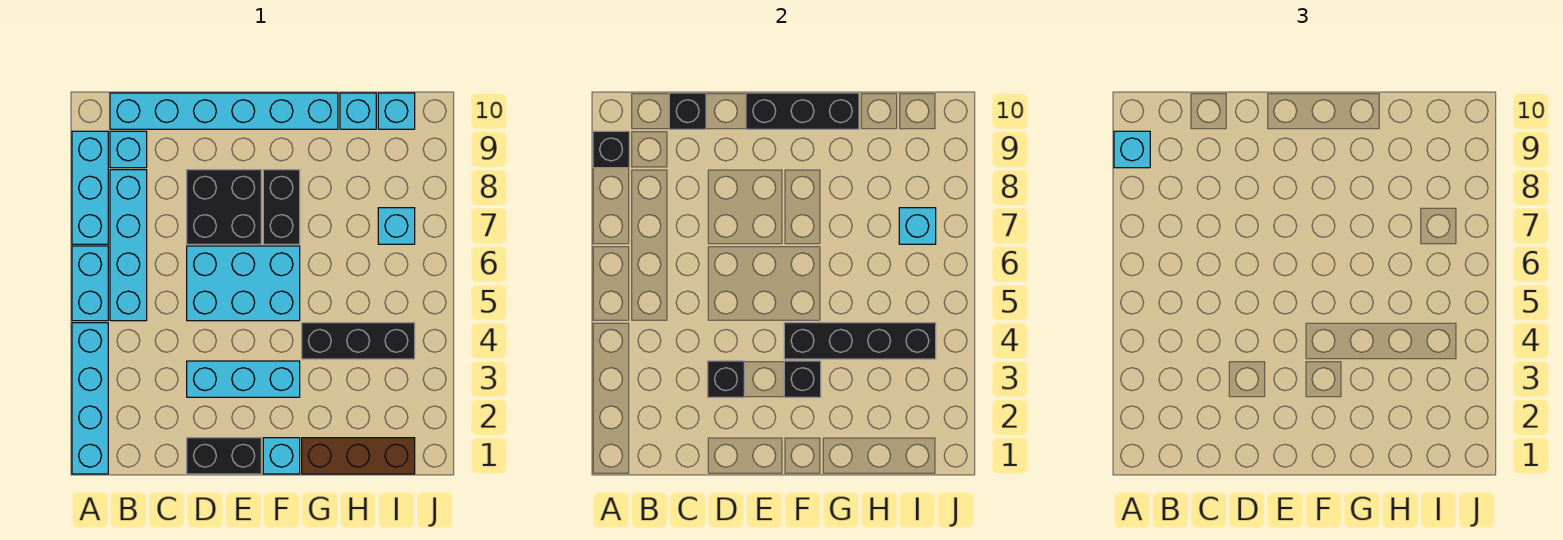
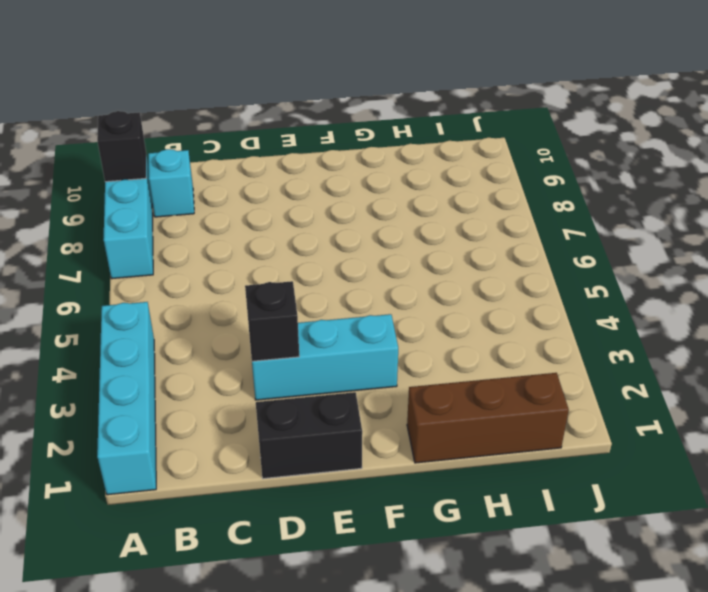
none -> cyan 1x2 brick [72,246,108,321]
none -> cyan 1x4 brick [110,170,147,321]
none -> cyan 1x6 brick [110,93,338,129]

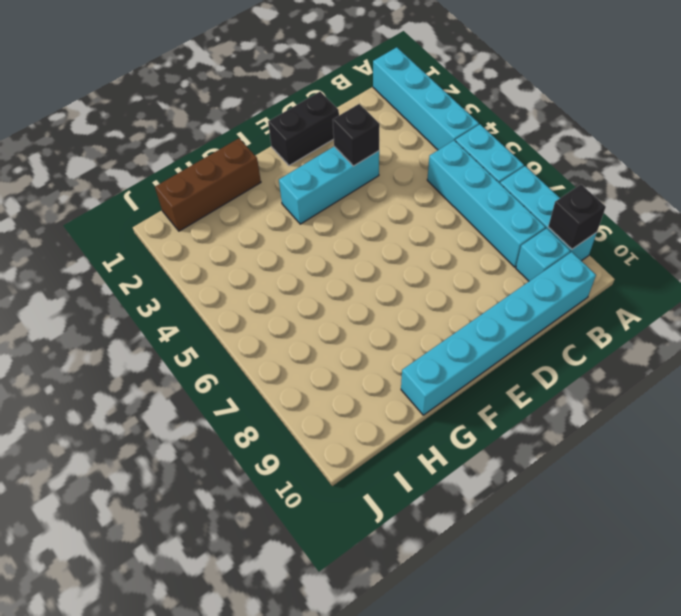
none -> cyan 2x3 brick [187,246,300,321]
none -> black 2x2 brick [187,170,261,244]
none -> cyan 1x1 brick [263,438,300,474]

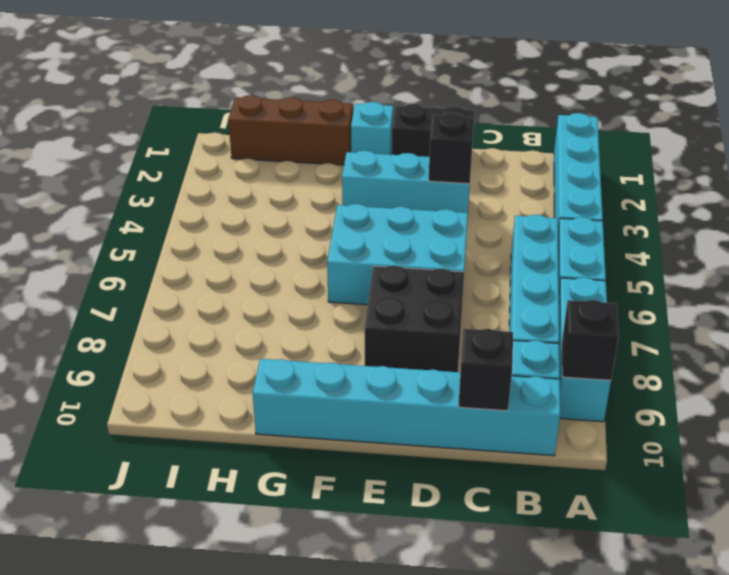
none -> black 1x2 brick [263,170,300,244]
none -> black 1x3 brick [302,323,415,359]
none -> cyan 1x1 brick [340,93,376,129]

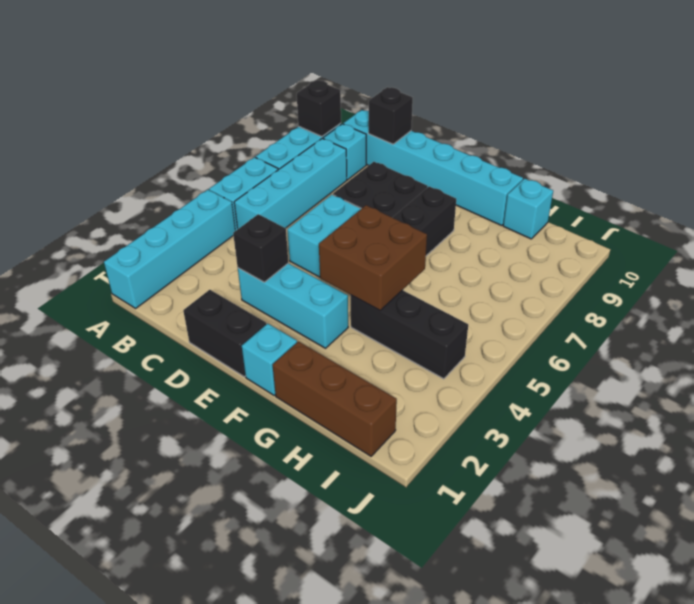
brown 2x2 brick [319,205,427,310] -> black 1x4 brick [784,323,936,359]
none -> cyan 1x1 brick [378,208,415,244]
none -> cyan 1x1 brick [378,93,415,129]
none -> black 1x3 brick [746,93,859,129]

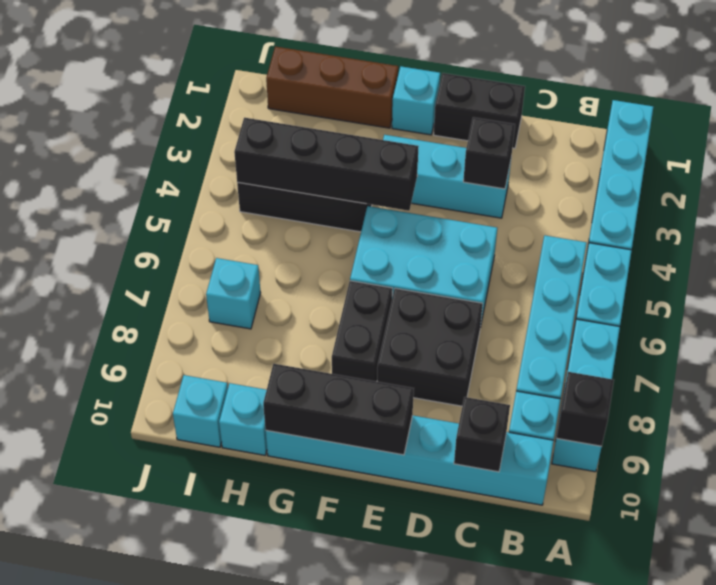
none -> black 1x1 brick [784,361,821,397]
none -> cyan 1x1 brick [899,208,936,244]
none -> cyan 1x1 brick [1114,131,1150,168]

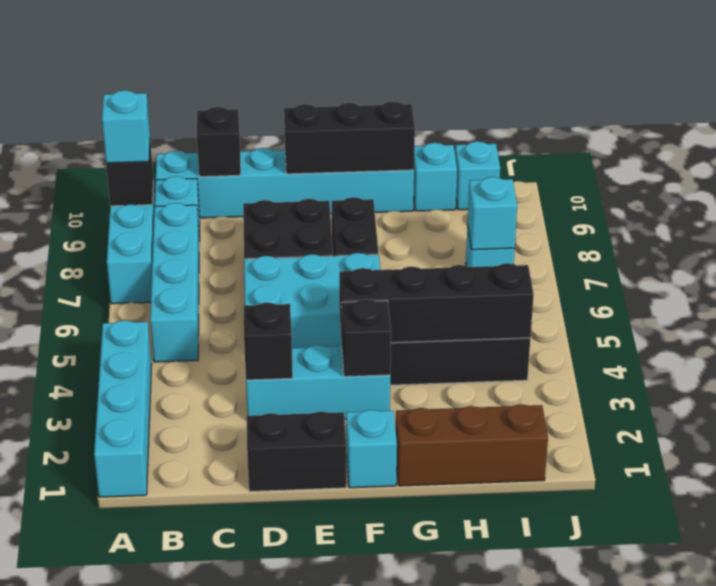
none -> cyan 1x2 brick [72,246,108,321]

